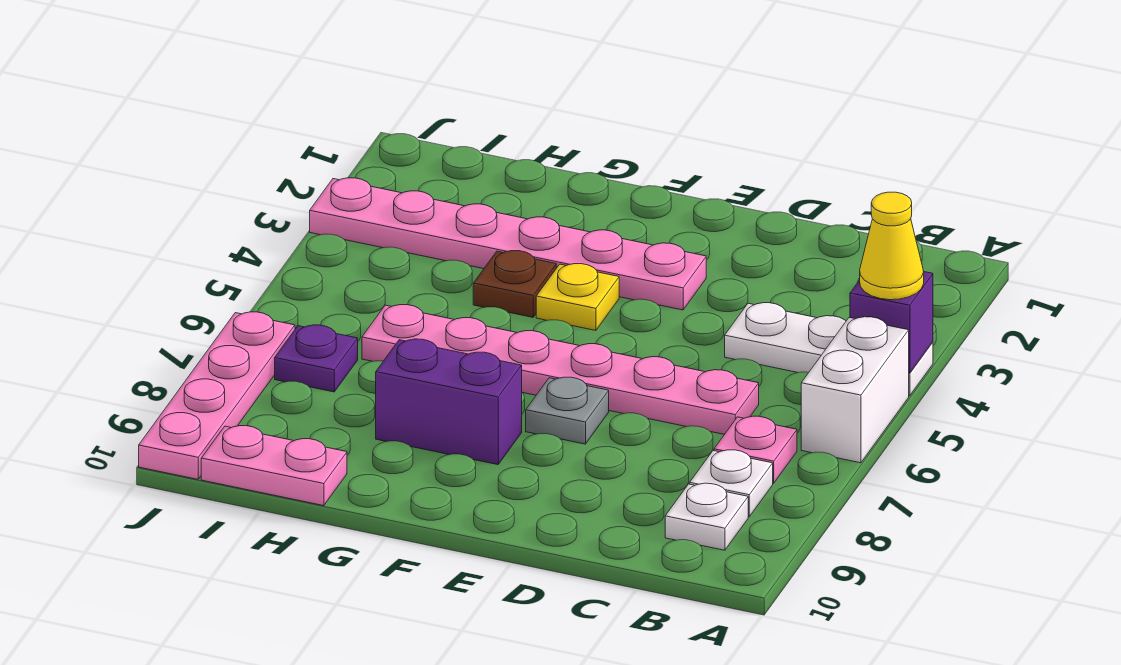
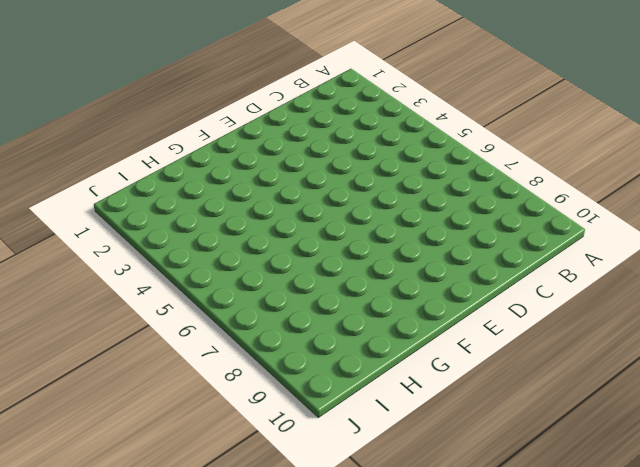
none -> white 1x3 plate [725,303,933,396]
none -> white 1x2 brick [801,317,909,463]
none -> pink 1x1 plate [714,416,797,483]

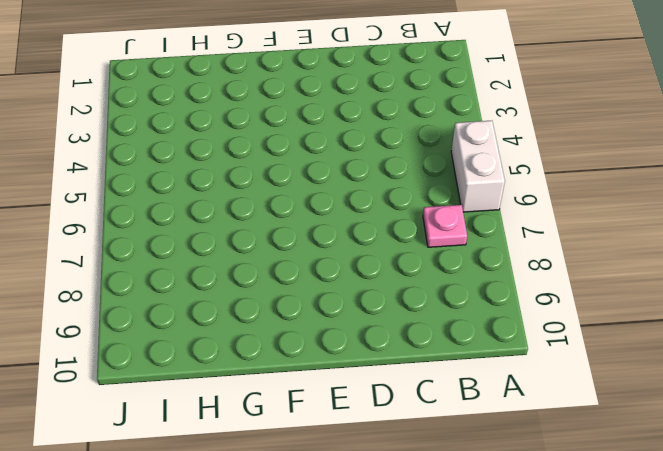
none -> white 1x3 plate [725,303,933,396]
none -> white 1x1 plate [690,450,773,517]
none -> white 1x1 plate [665,483,748,550]

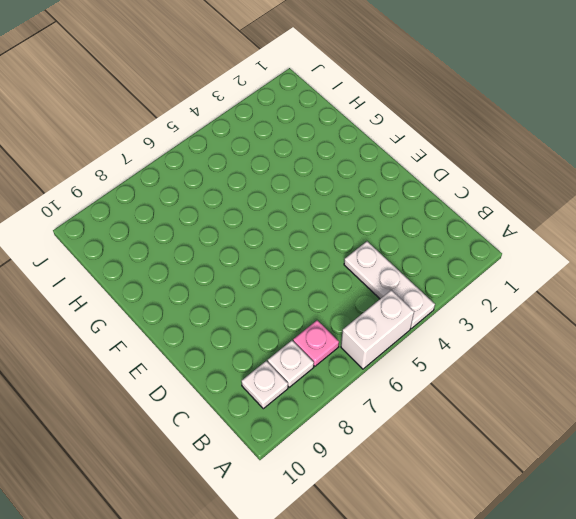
none -> pink 1x6 plate [362,305,759,434]
none -> pink 1x6 plate [310,178,706,310]
none -> grey 1x1 plate [526,377,609,444]

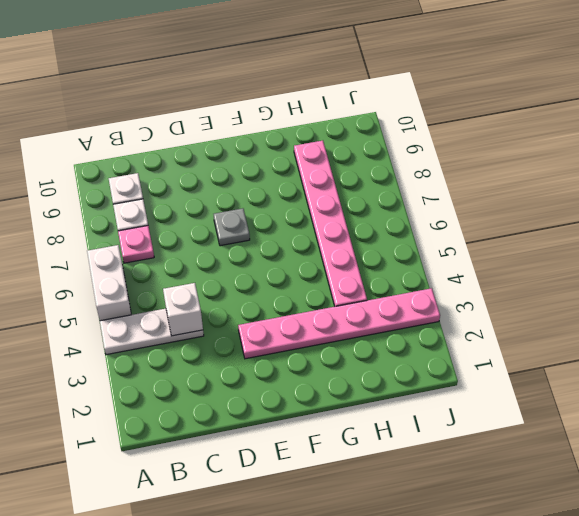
white 1x1 brick [163,283,203,336] -> none
pink 1x6 plate [294,141,367,306] -> pink 1x6 plate turned to [362,305,759,434]
none -> yellow 1x1 plate [536,264,619,331]
none -> purple 1x2 brick [376,339,522,465]
none -> brown 1x1 plate [473,251,556,317]

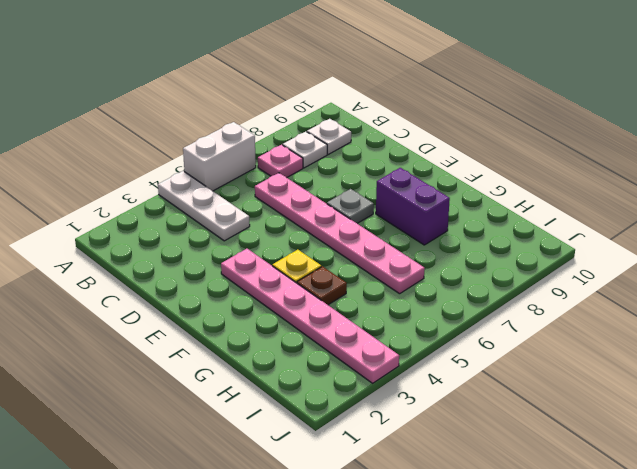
none -> pink 1x2 plate [201,426,347,506]
none -> purple 1x1 plate [275,325,358,392]
none -> pink 1x4 plate [139,312,295,479]

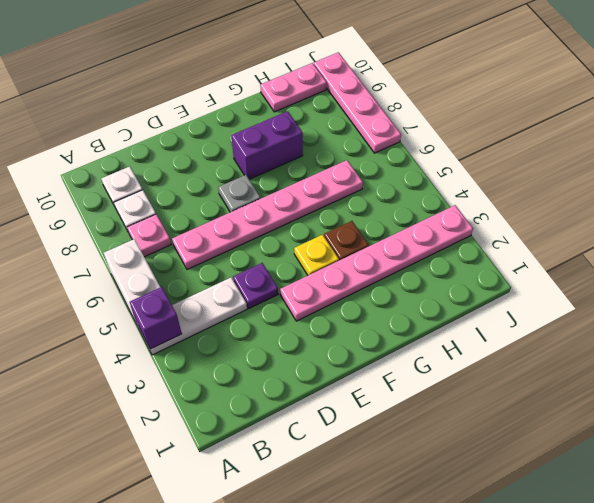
purple 1x1 plate [233,263,278,308] -> purple 1x1 plate moved to [275,325,358,392]
none -> yellow 1x1 cone [860,192,924,300]

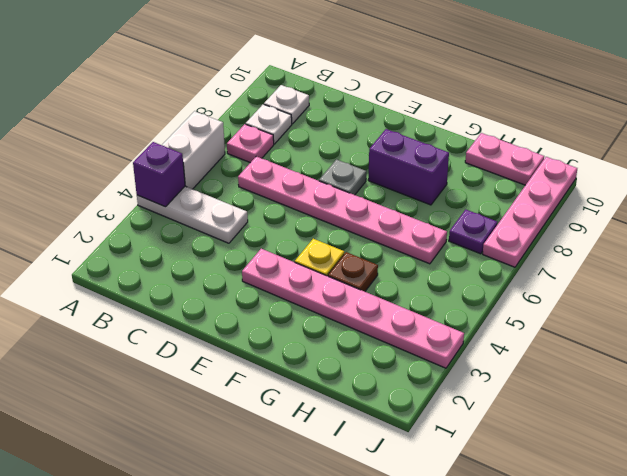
none -> yellow 1x1 cone [860,192,924,300]

